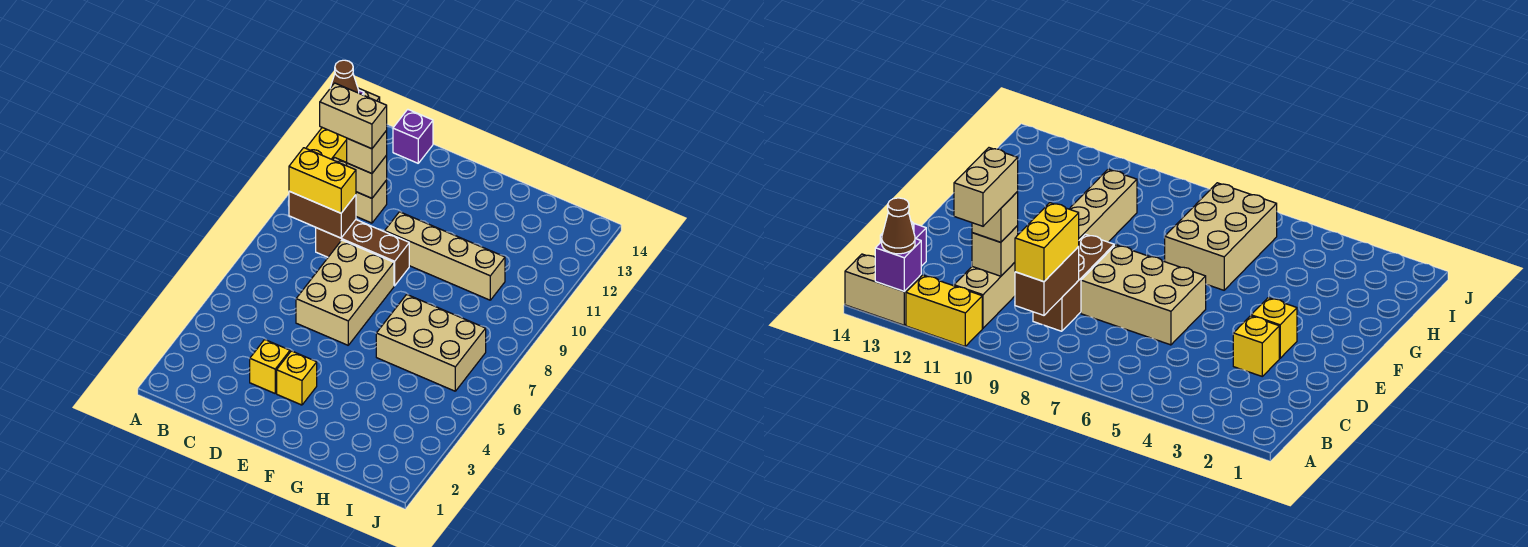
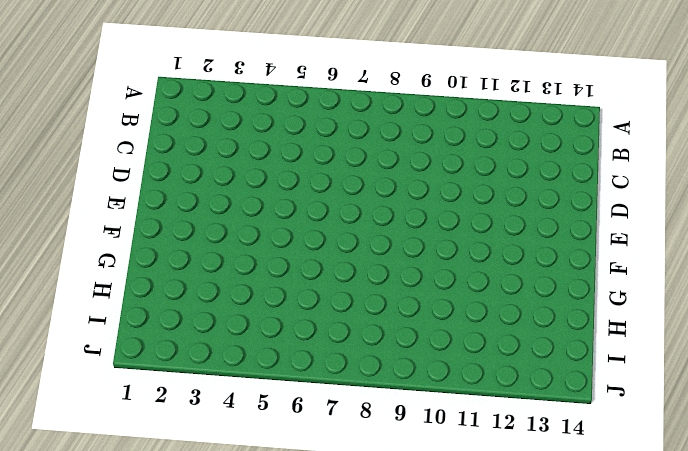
none -> yellow 1x2 brick [306,128,347,163]
none -> tan 1x2 brick [845,254,921,325]
none -> tan 1x2 brick [333,158,387,223]

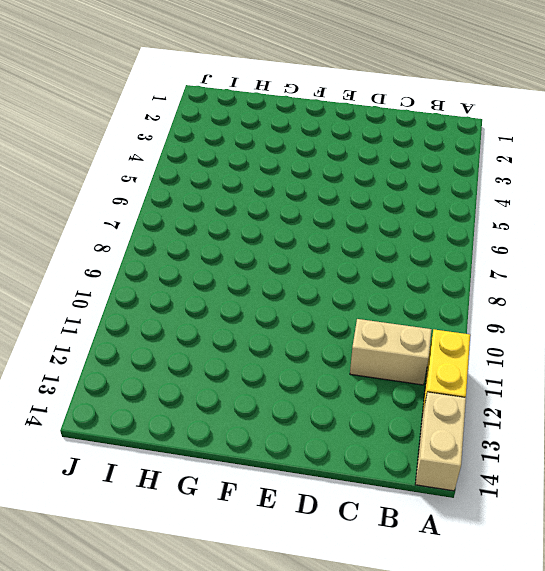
none -> brown 1x3 brick [316,220,409,286]
none -> purple 1x1 brick [393,109,433,163]
none -> yellow 1x1 brick [250,339,290,393]

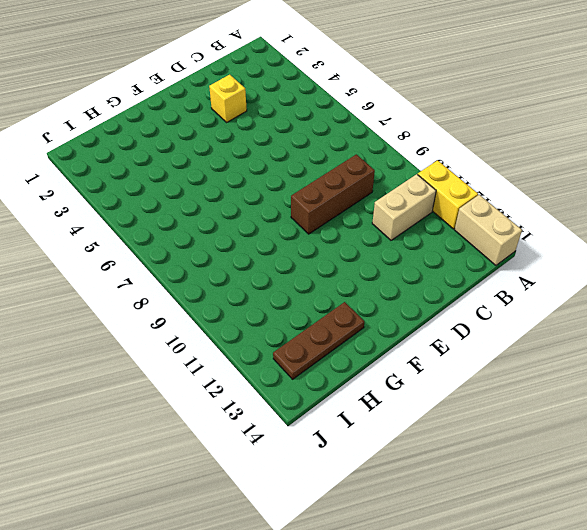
brown 1x3 plate [273,302,364,379] -> none
none -> purple 1x1 brick [393,109,433,163]
none -> tan 2x3 brick [296,240,394,345]
none -> yellow 1x1 brick [277,351,317,405]

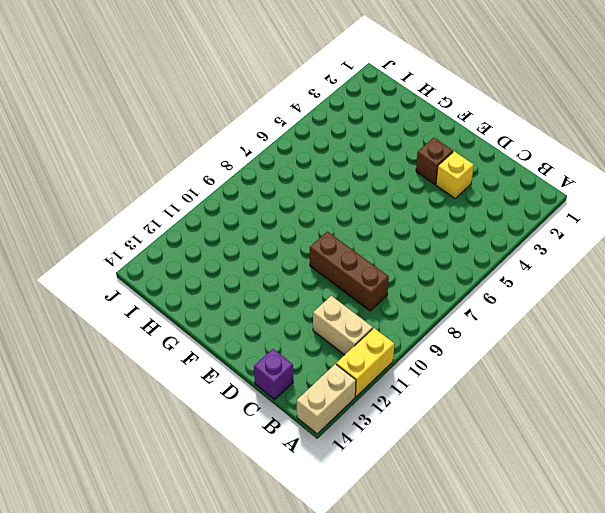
brown 1x1 brick [416,138,453,184] -> yellow 1x1 brick [277,351,317,405]
none -> tan 2x3 brick [296,240,394,345]
none -> tan 1x4 brick [385,212,505,300]
none -> tan 2x3 brick [376,294,486,391]

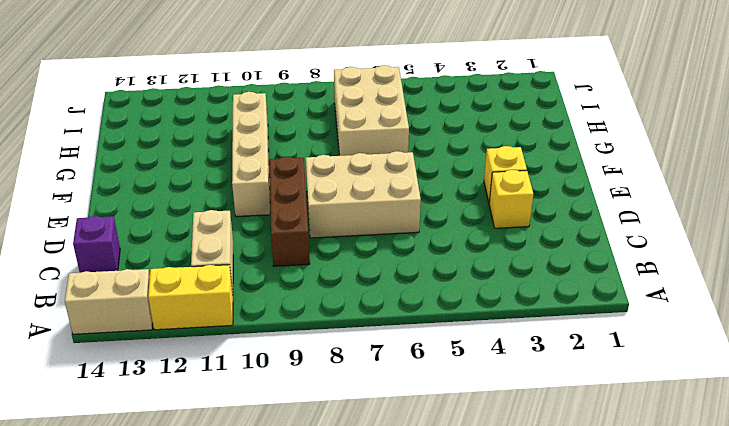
none -> purple 1x1 brick [875,239,921,292]
none -> brown 1x2 brick [289,191,356,238]
none -> tan 1x1 brick [347,155,387,198]

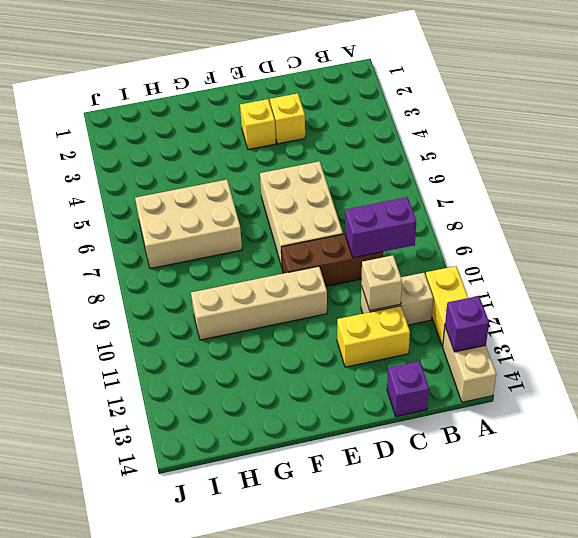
purple 1x2 brick [345,197,416,258] -> brown 1x2 brick [289,191,356,238]
yellow 1x2 brick [337,306,410,367] -> yellow 1x2 brick moved to [289,148,356,213]
none -> brown 1x1 cone [330,60,359,93]
none -> tan 1x1 brick [347,131,387,174]
none -> tan 1x2 brick [320,83,387,149]

